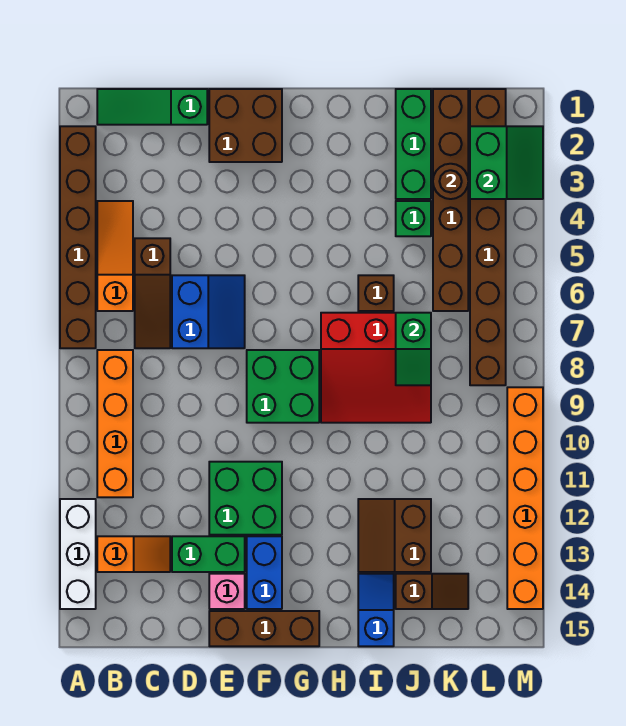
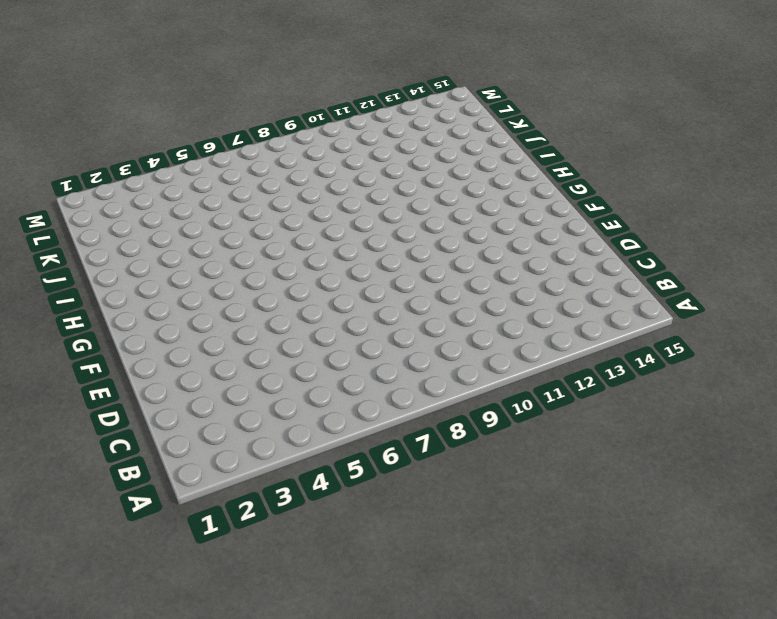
none -> brown 1x6 brick [60,126,96,348]
none -> white 1x3 brick [60,499,96,609]
none -> green 1x3 slope [97,89,207,125]

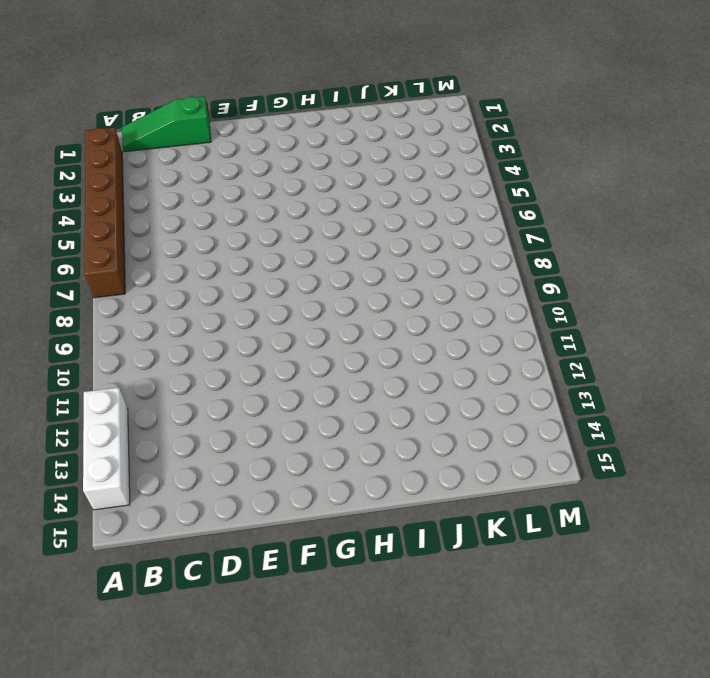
none -> orange 1x3 slope [97,201,133,311]
none -> orange 1x4 brick [97,350,133,497]
none -> orange 1x2 slope [97,536,170,572]

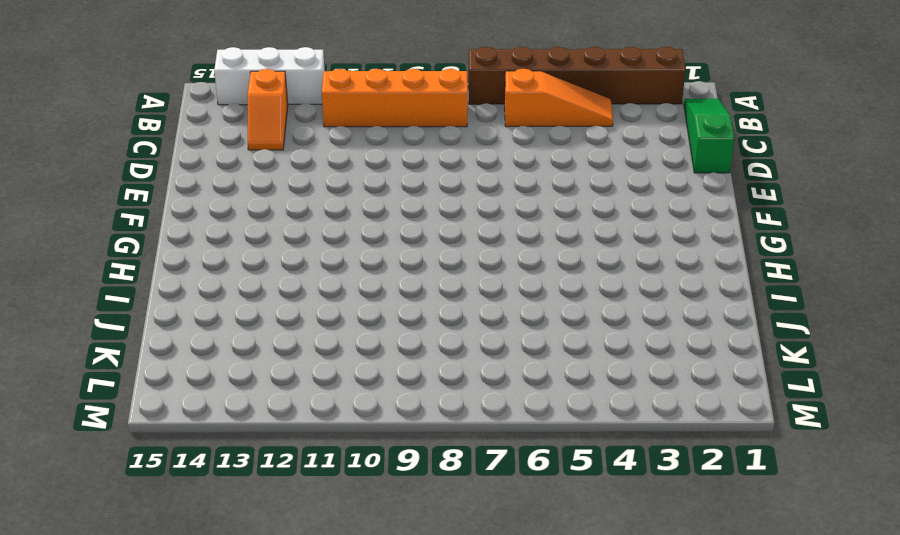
none -> brown 1x3 slope [135,238,170,348]
none -> blue 2x2 slope [172,275,245,348]
none -> green 1x2 brick [172,536,245,572]

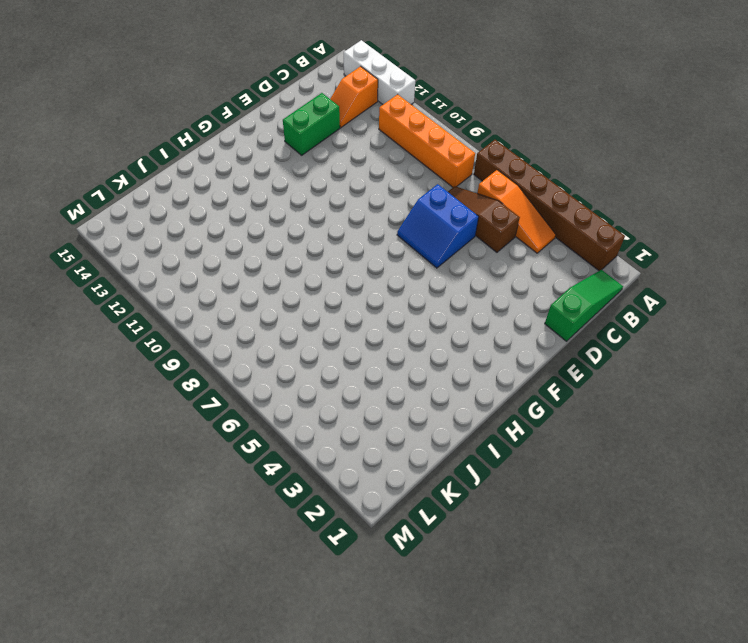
none -> brown 2x2 brick [209,89,282,162]
none -> green 2x2 brick [209,462,282,535]
none -> pink 1x1 brick [209,574,245,609]

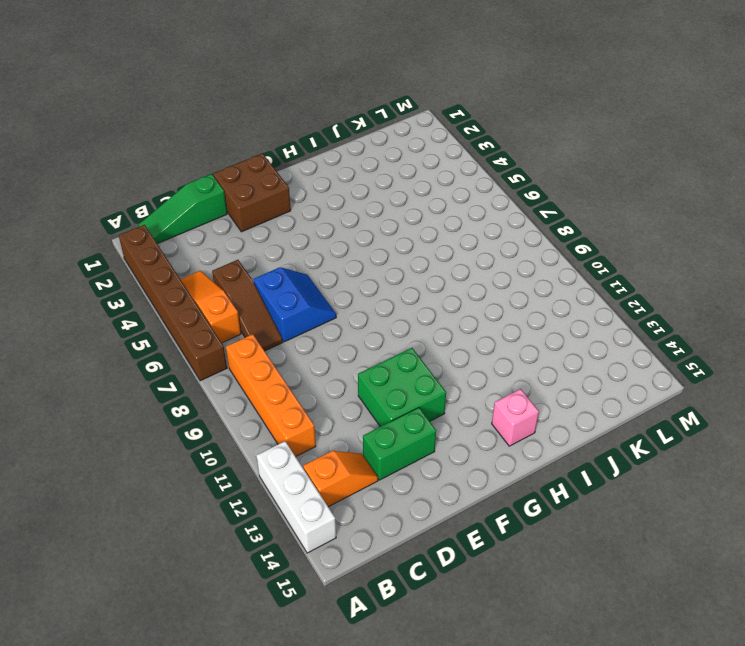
pink 1x1 brick [492,389,539,446] -> pink 1x1 brick moved to [209,574,245,609]
none -> brown 1x3 brick [209,611,319,646]
none -> green 2x2 brick [247,350,319,423]
none -> blue 1x2 brick [247,536,282,609]

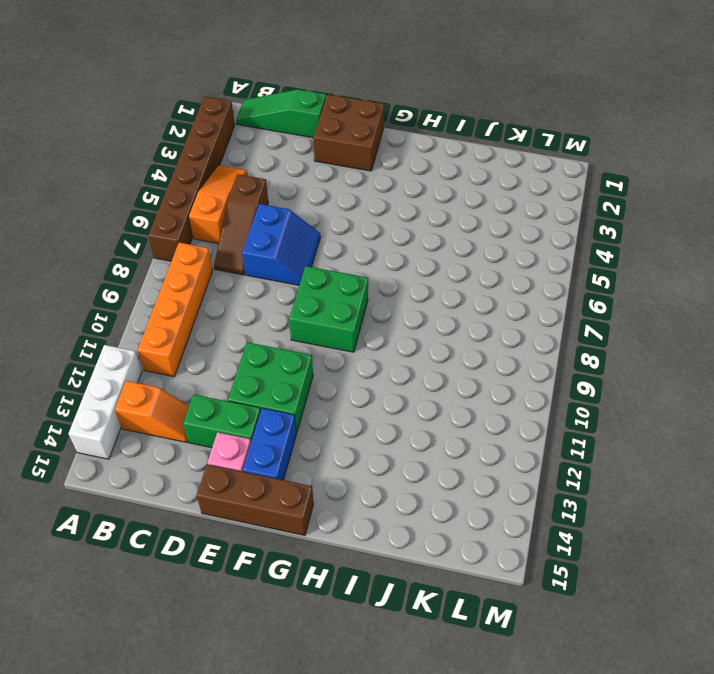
none -> red 3x3 slope [321,313,431,423]
none -> brown 1x1 brick [358,275,394,311]
none -> brown 2x2 slope [358,499,431,572]

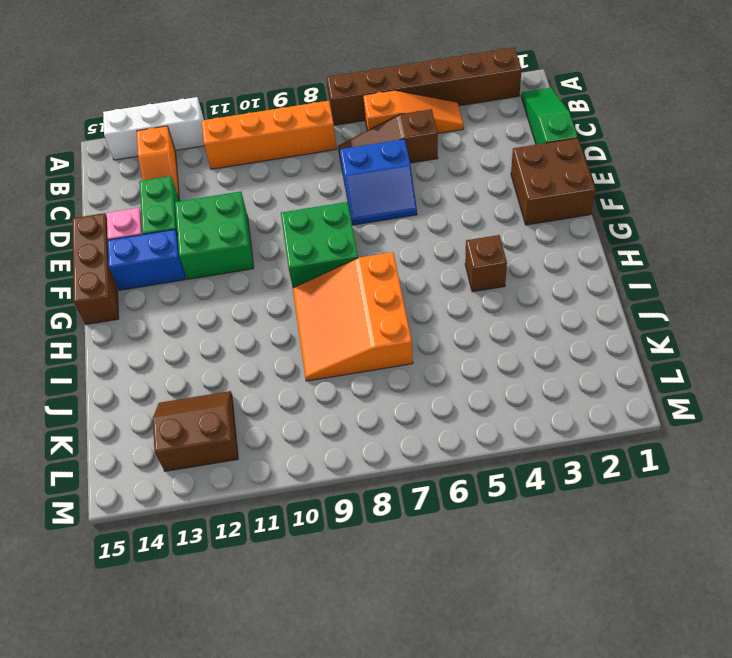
brown 1x1 brick [465,235,507,292] -> brown 1x1 brick moved to [358,275,394,311]
orange 3x3 slope [293,252,413,381] -> red 3x3 slope [321,313,431,423]
brown 2x2 slope [153,391,238,471] -> brown 2x2 slope moved to [358,499,431,572]
none -> blue 1x2 slope [358,574,394,646]
none -> green 1x3 brick [396,89,431,199]
none -> green 1x1 brick [396,201,431,236]

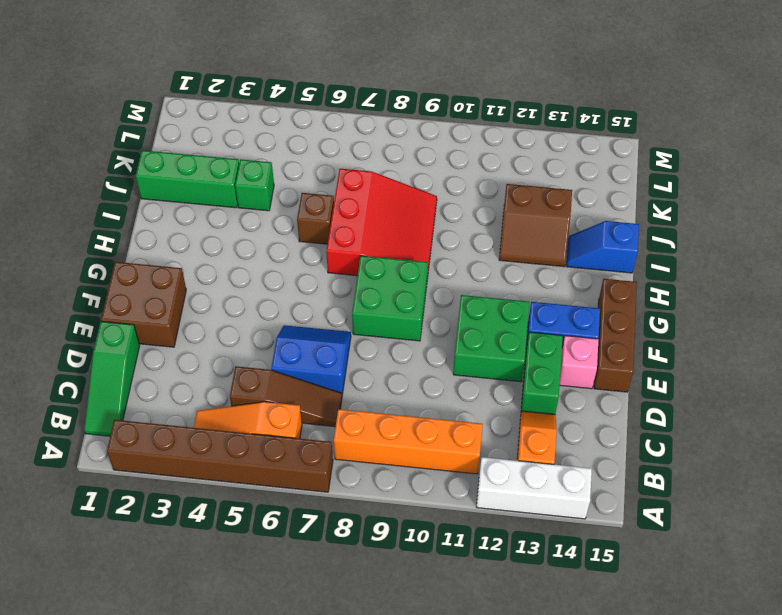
none -> brown 1x2 slope [396,574,468,609]
none -> brown 1x6 brick [433,89,468,311]
none -> brown 1x8 brick [470,89,506,385]

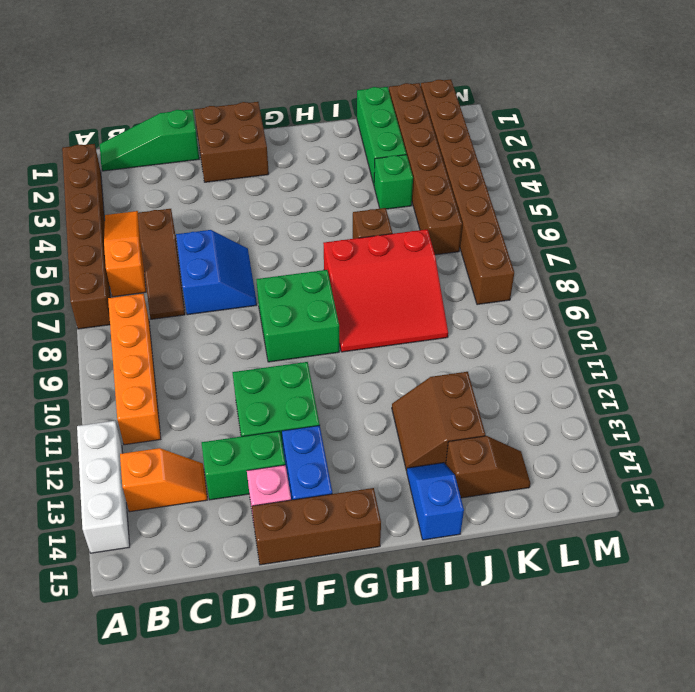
none -> orange 1x6 brick [507,387,543,609]
none -> green 1x2 slope [396,313,431,385]
none -> brown 1x1 round brick [433,164,468,199]

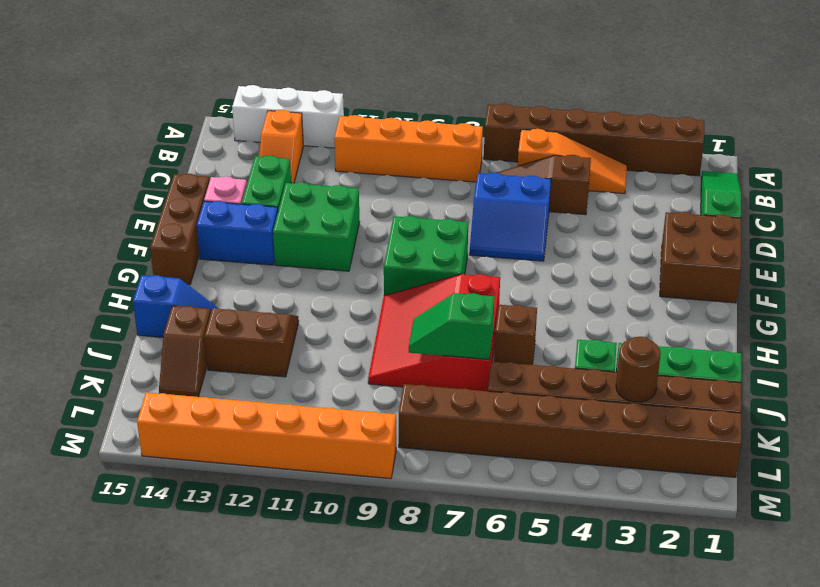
none -> green 2x2 slope [470,126,543,199]

